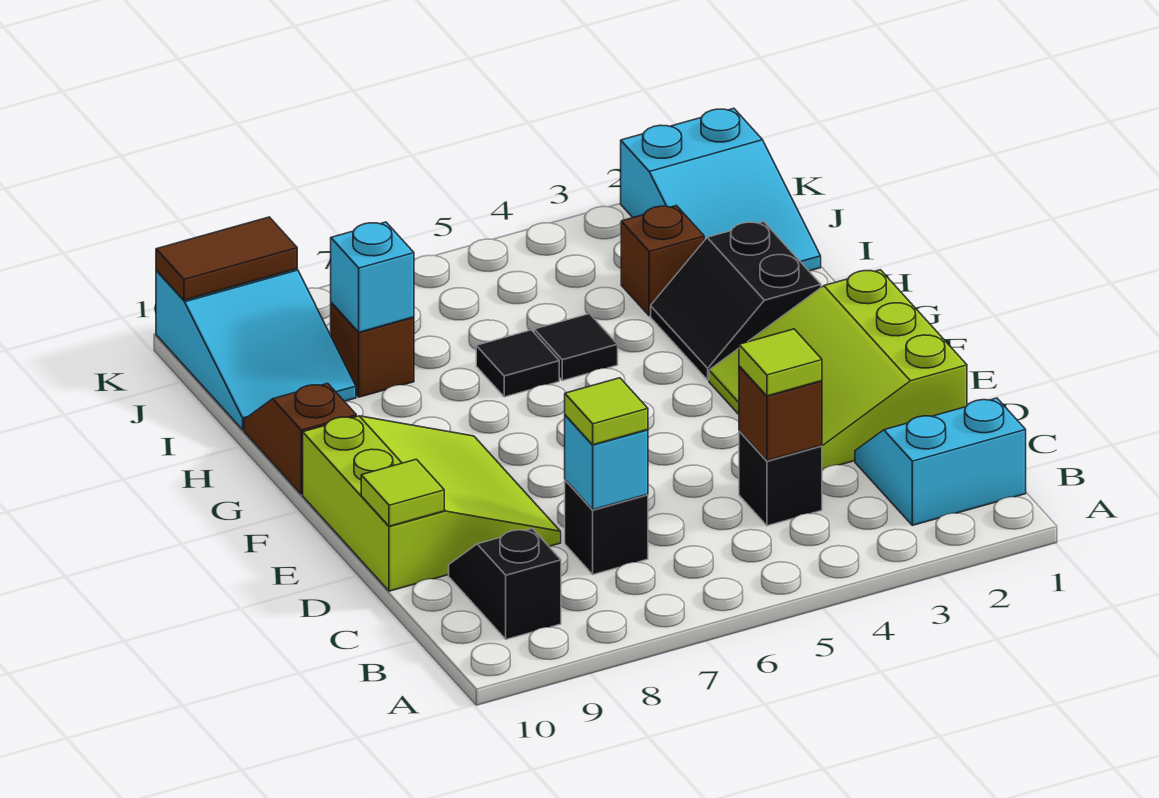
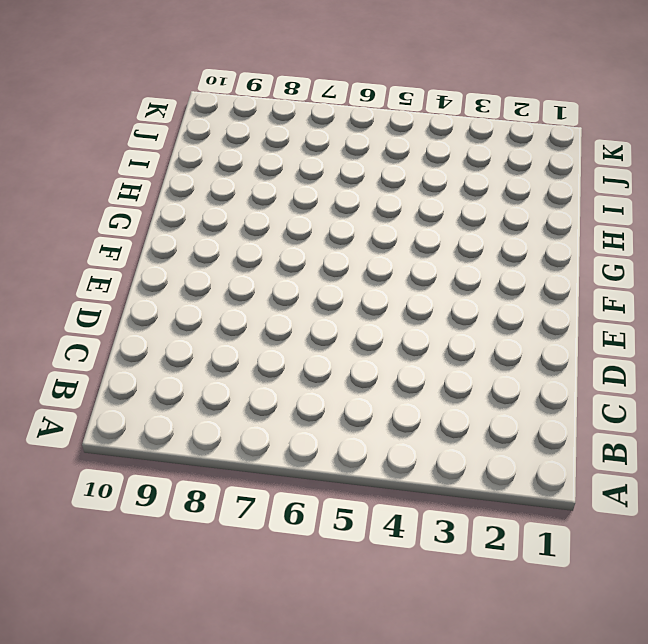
none -> cyan 2x2 slope [855,398,1026,525]
none -> black 1x2 slope [449,528,561,639]
none -> black 1x1 brick [739,431,822,526]

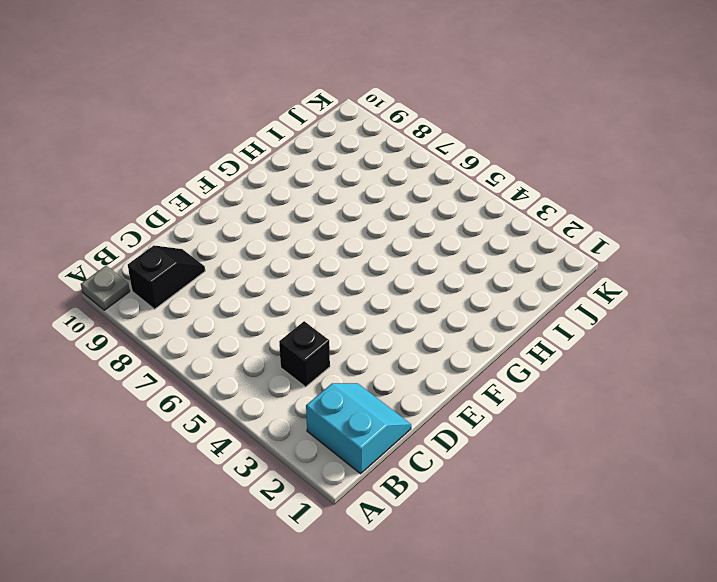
grey 1x1 plate [81,266,130,310] -> none
none -> black 1x1 brick [565,480,648,575]
none -> lime 3x3 slope [709,270,967,470]
none -> lime 3x3 slope [303,416,561,591]

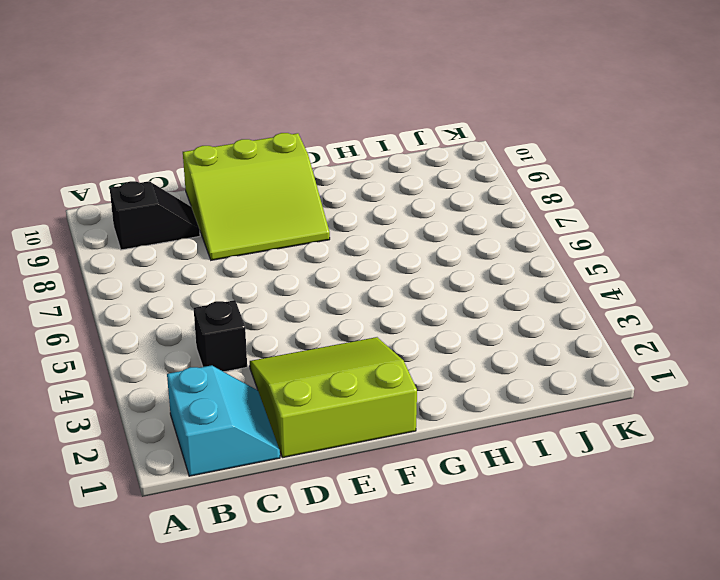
none -> black 1x1 brick [565,480,648,575]
none -> black 2x2 slope [651,222,821,380]
none -> brown 1x2 slope [244,383,356,494]

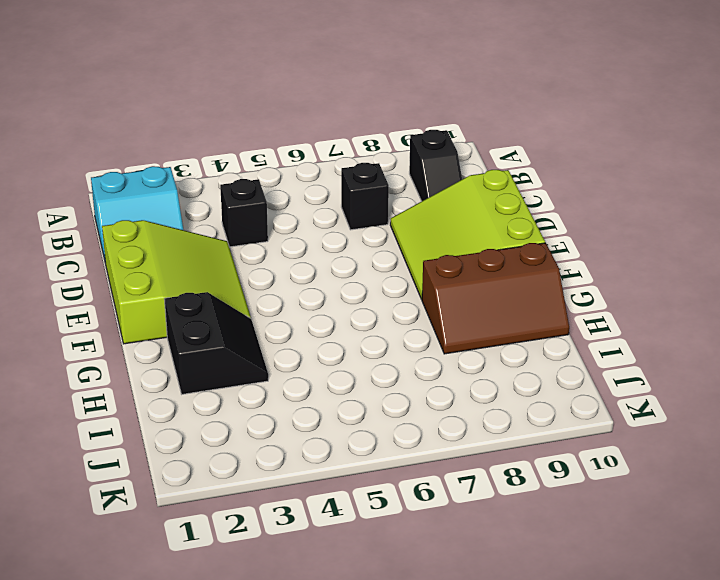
brown 2x3 slope [422,243,569,354] -> brown 1x2 slope [244,383,356,494]
none -> black 1x1 tile [534,314,618,381]
none -> black 1x1 tile [476,330,559,397]
none -> cyan 2x3 slope [621,108,821,271]

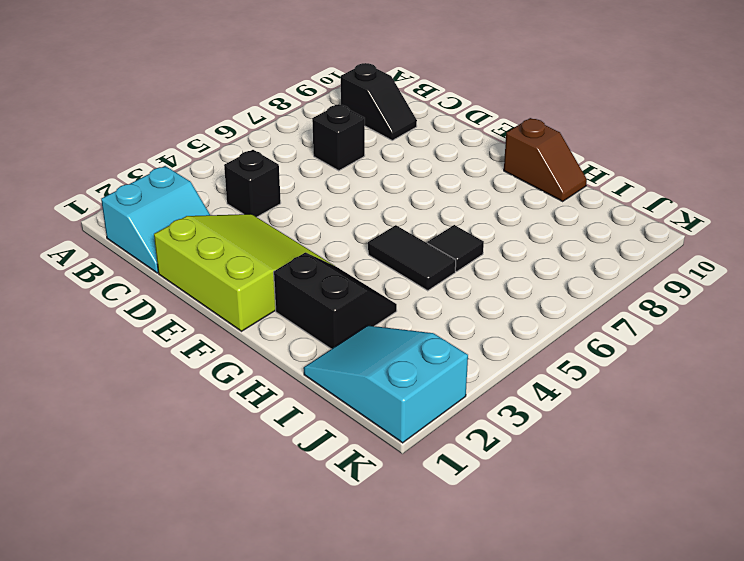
black 1x2 tile [368,225,456,291] -> black 1x1 tile [534,314,618,381]
none -> lime 3x3 slope [303,416,561,591]
none -> brown 1x1 brick [621,206,704,316]
none -> brown 1x1 brick [331,303,414,397]

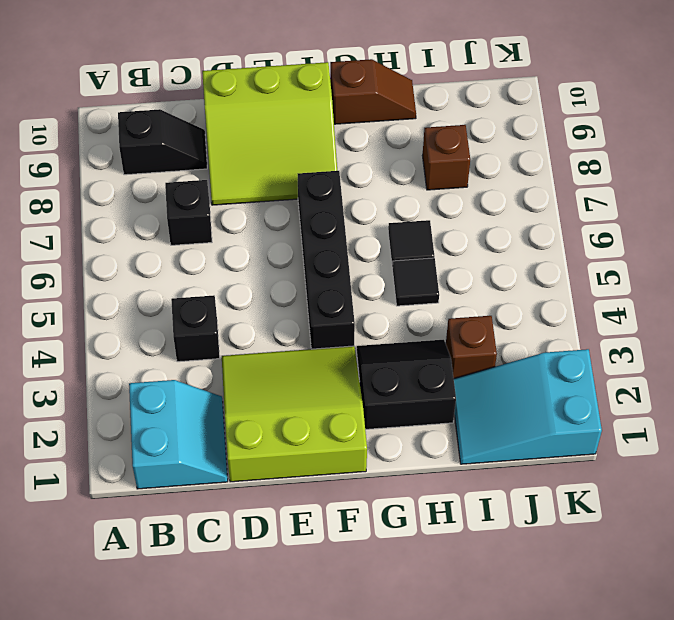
black 1x4 brick [298,171,355,349] -> none
none -> cyan 2x3 slope [156,269,356,430]
none -> brown 1x1 brick [739,366,822,461]
none -> cyan 1x1 brick [565,415,648,510]

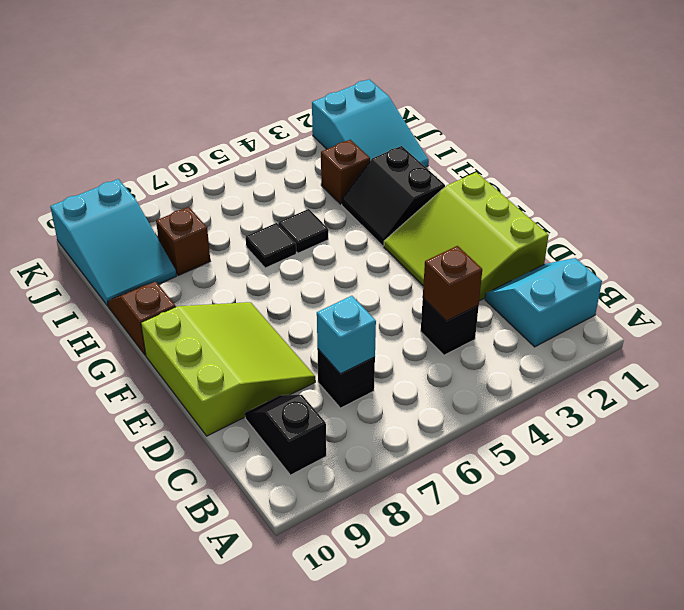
none -> lime 1x1 tile [361,459,444,526]
none -> cyan 1x1 brick [331,222,414,332]
none -> brown 1x2 tile [156,217,297,300]

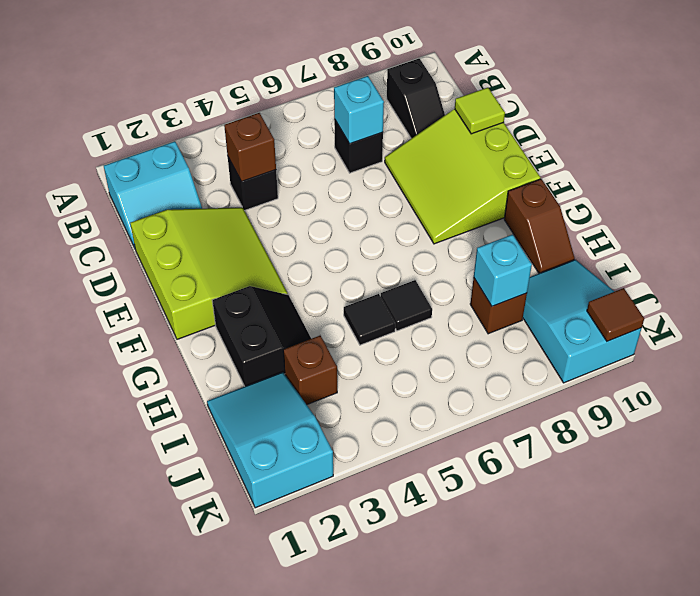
brown 1x1 tile [587,288,644,341] -> brown 1x2 tile [156,217,297,300]
none -> lime 1x1 tile [739,329,822,396]
none -> lime 1x1 tile [565,378,648,445]

